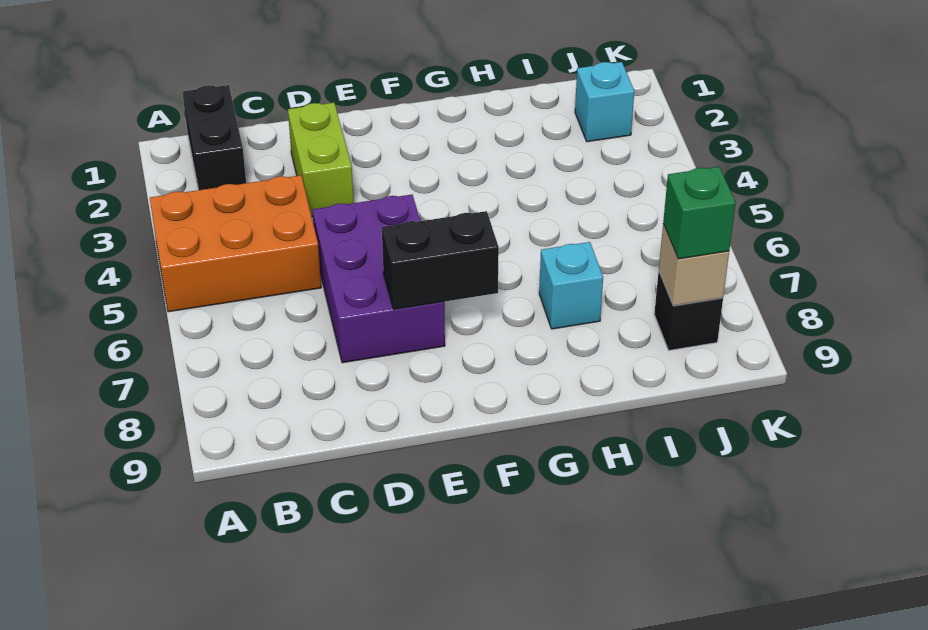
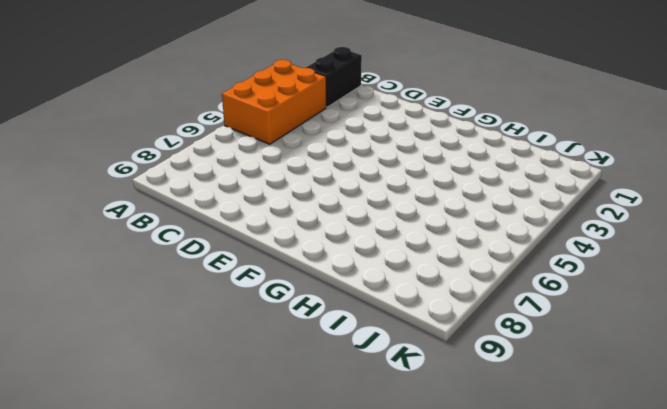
orange 2x3 brick [222,60,326,144] -> orange 2x3 brick turned to [150,175,321,312]
none -> lime 1x2 brick [288,103,354,217]
none -> purple 2x3 brick [312,195,445,363]

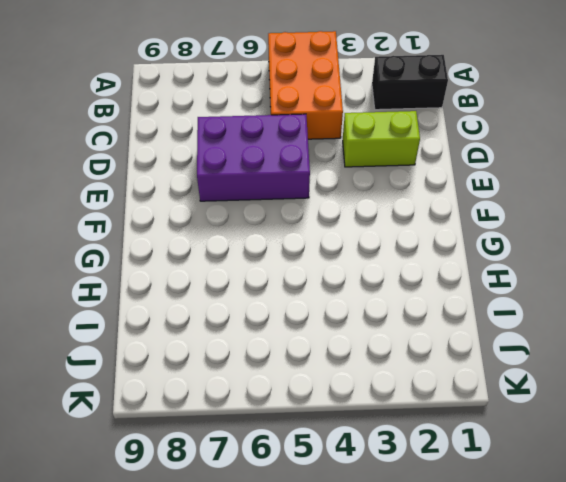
none -> cyan 1x1 brick [539,242,603,329]
none -> cyan 1x1 brick [575,62,634,142]

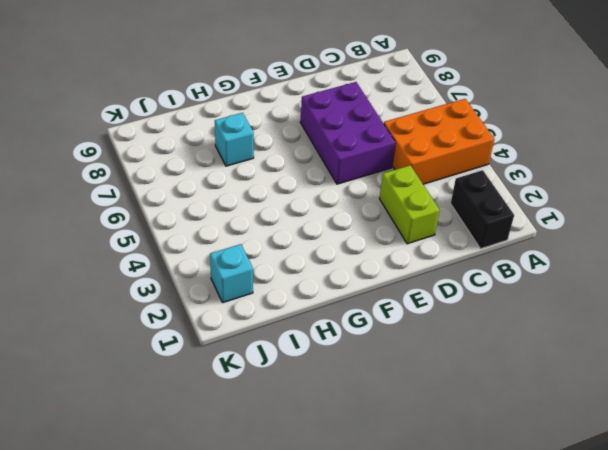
none -> black 1x1 brick [654,271,723,350]
none -> black 1x2 brick [382,211,499,309]

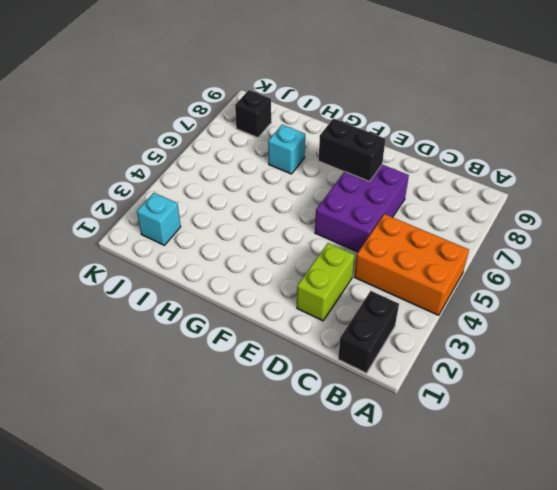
none -> tan 1x1 brick [659,224,729,306]
none -> green 1x1 brick [663,167,736,259]

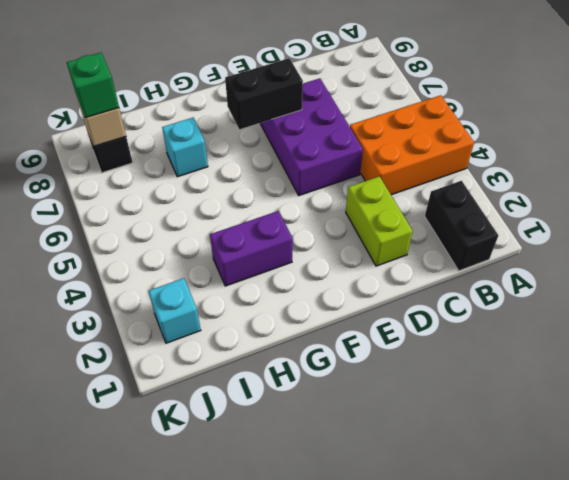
purple 1x2 brick [210,211,293,286] -> none

